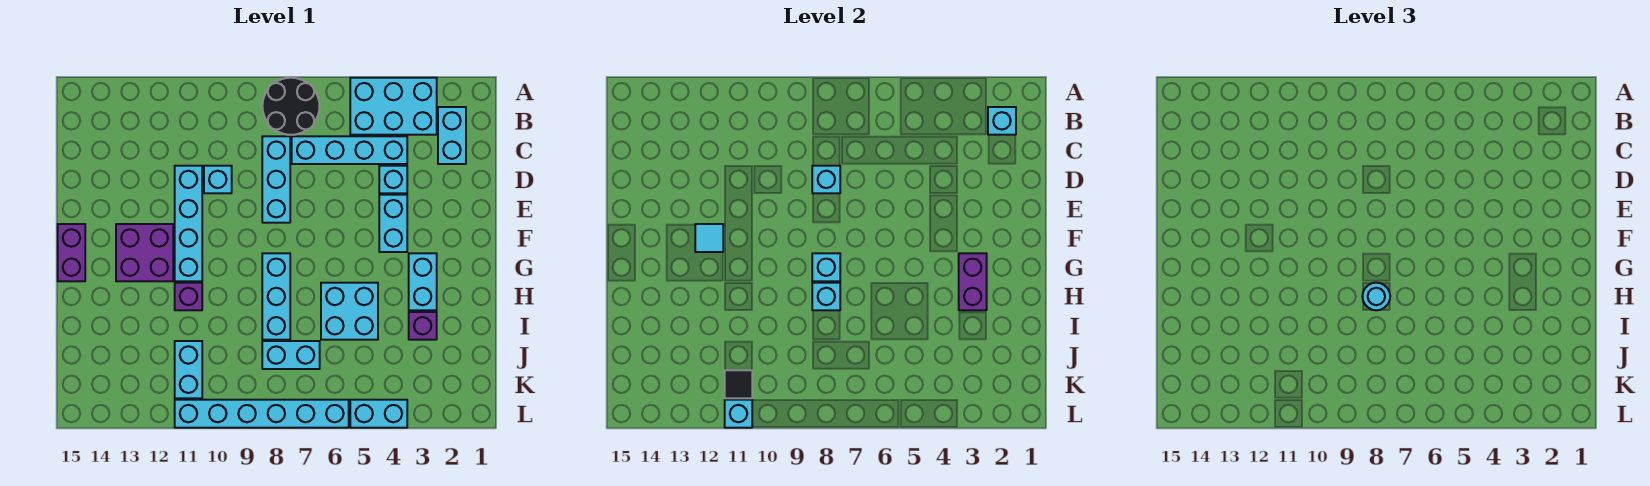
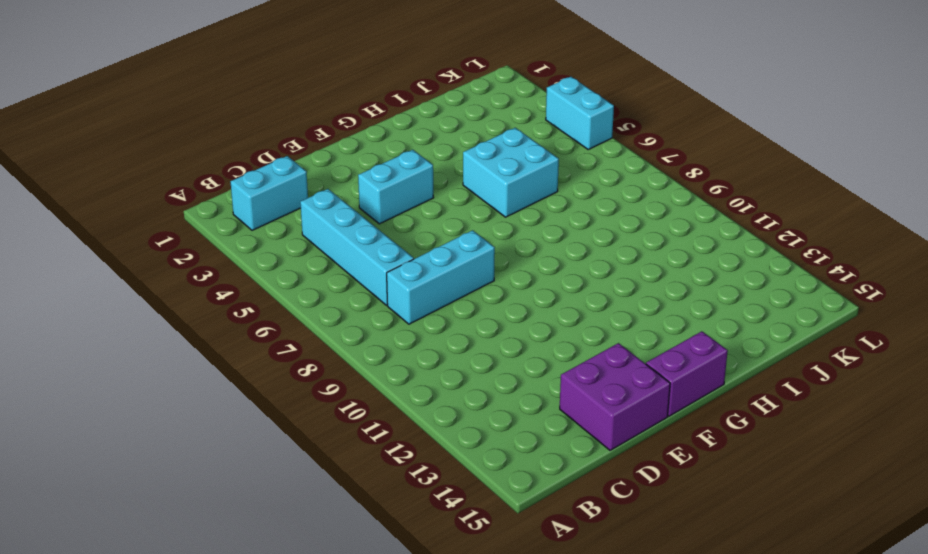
purple 2x2 brick [560,343,670,450] -> purple 2x2 brick moved to [116,224,173,281]
none -> cyan 2x3 brick [350,78,437,135]
none -> black 2x2 round brick [262,78,320,135]
none -> cyan 1x1 brick [379,166,407,193]

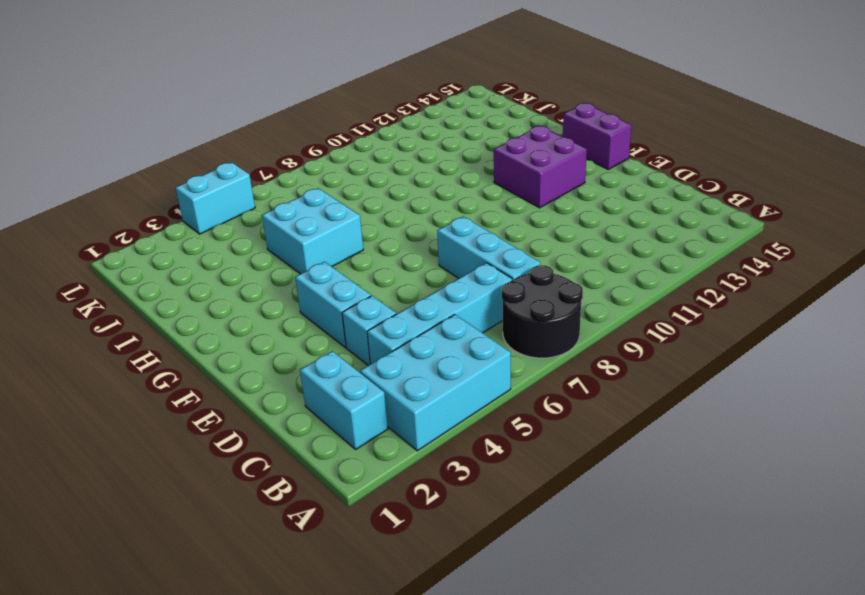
none -> cyan 1x1 brick [204,166,232,193]
none -> cyan 1x4 brick [175,166,202,281]
none -> cyan 1x2 brick [409,253,437,310]

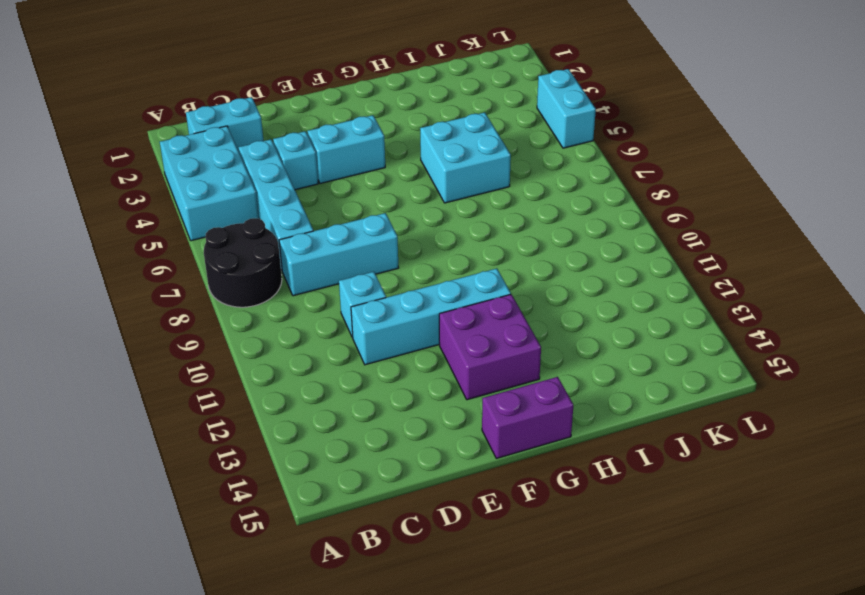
none -> cyan 1x2 brick [409,253,437,310]
none -> cyan 1x3 brick [262,253,290,340]
none -> purple 1x1 brick [175,283,202,310]

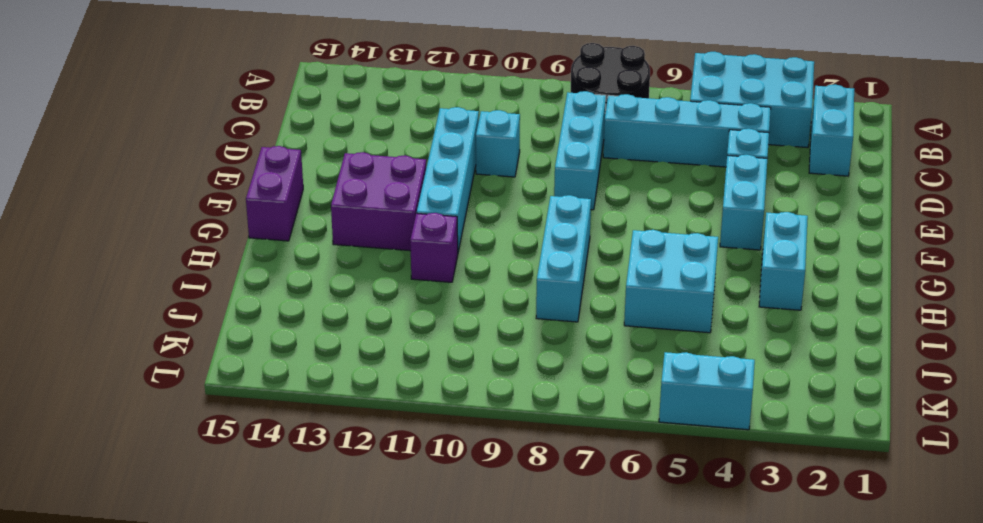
none -> purple 1x1 brick [409,312,437,340]
none -> cyan 1x2 brick [262,341,320,369]
none -> cyan 1x2 brick [175,341,202,398]

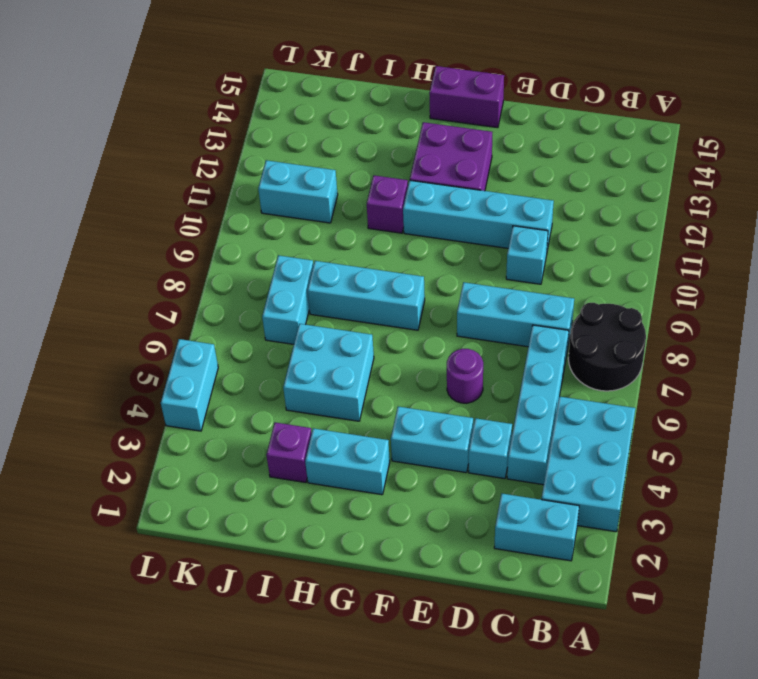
purple 1x1 round brick [447,349,483,403] -> none
none -> cyan 1x6 brick [175,400,349,428]
none -> cyan 1x1 brick [988,107,1016,135]
none -> cyan 1x1 brick [812,166,840,193]

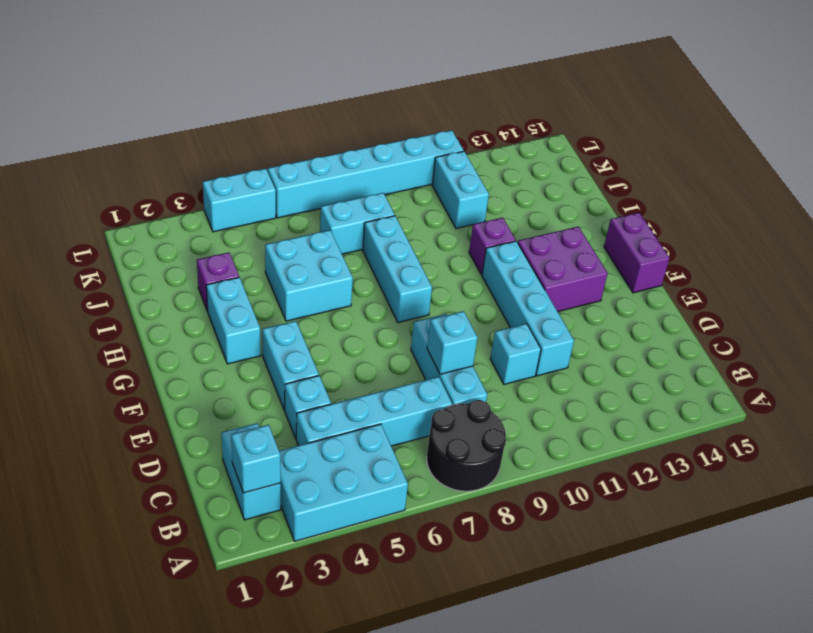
none -> cyan 1x1 tile [695,224,723,252]
none -> purple 1x2 brick [959,253,987,310]
none -> cyan 1x1 brick [812,253,840,281]

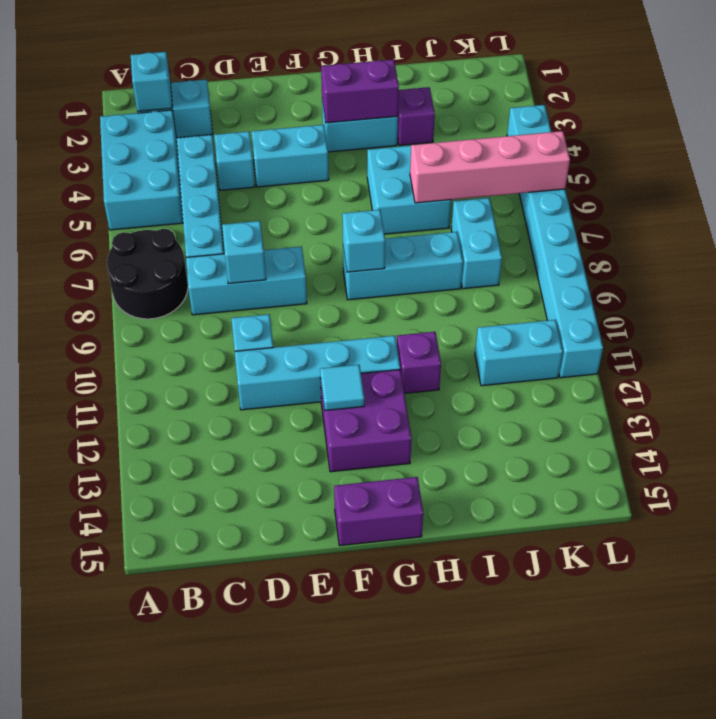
pink 1x4 brick [410,131,570,203] -> none
none -> cyan 1x1 brick [812,283,840,310]
none -> black 1x1 tile [725,370,752,398]
none -> cyan 1x1 brick [725,400,752,428]

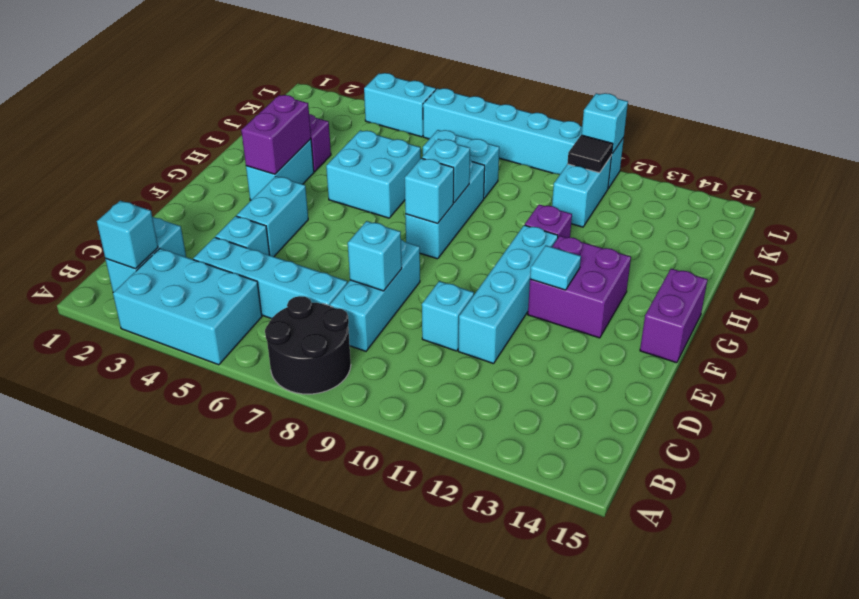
none -> cyan 1x1 round brick [1362,283,1390,310]

